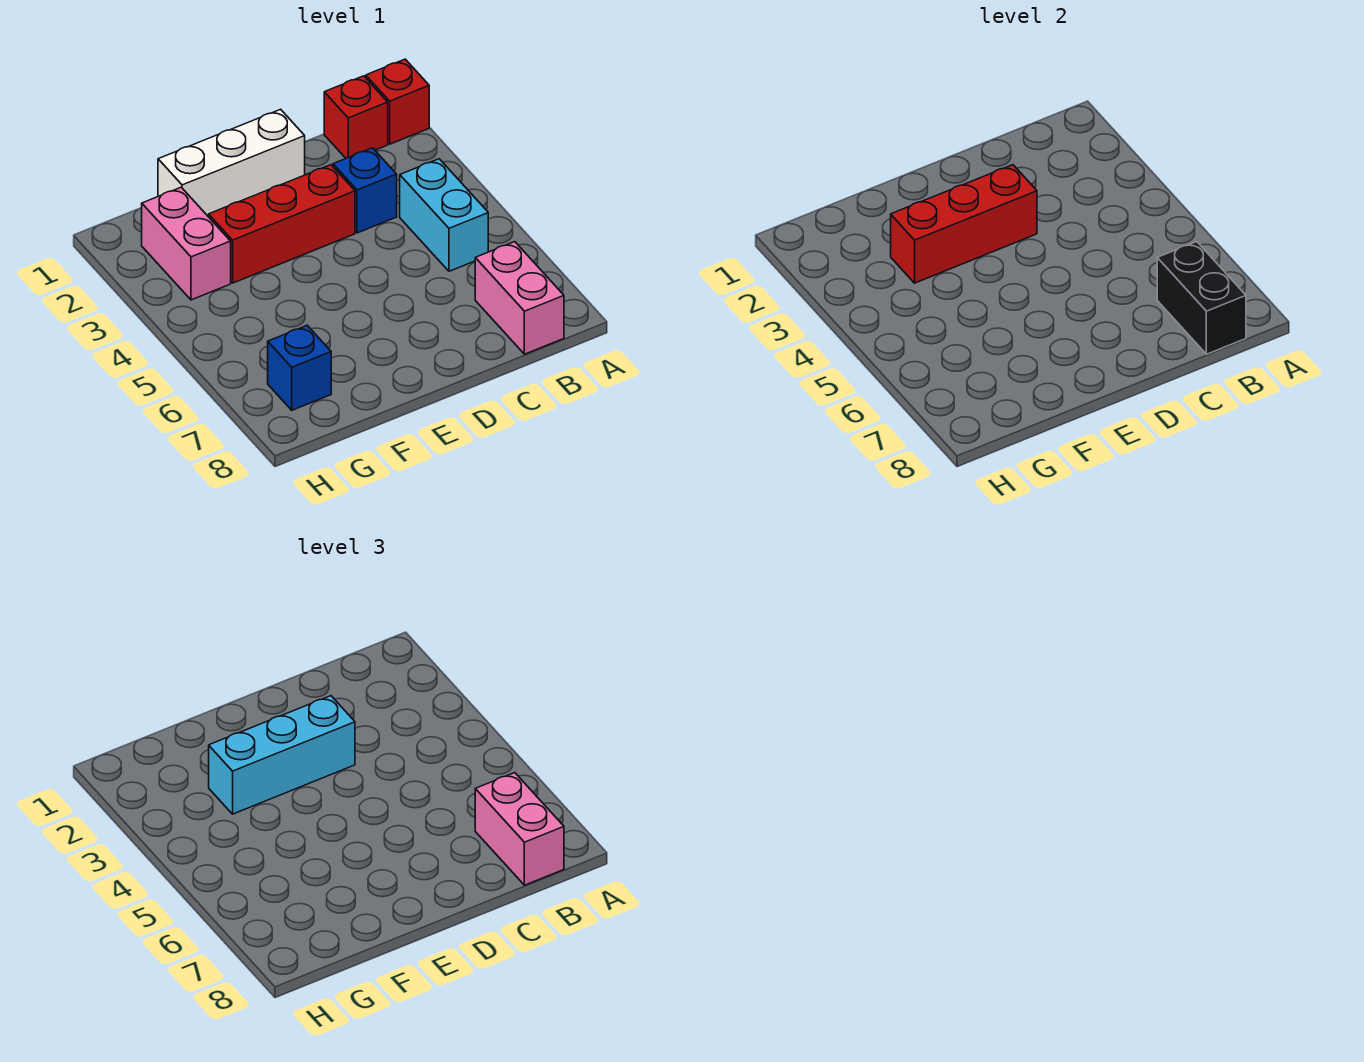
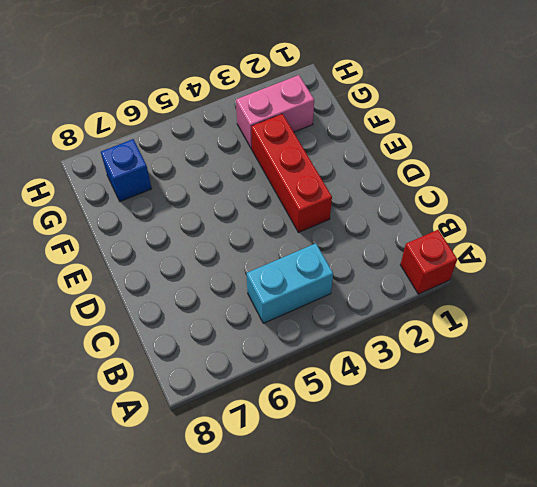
none -> red 1x1 brick [324,76,388,158]
none -> pink 1x2 brick [475,242,564,354]
none -> blue 1x1 brick [333,148,397,233]

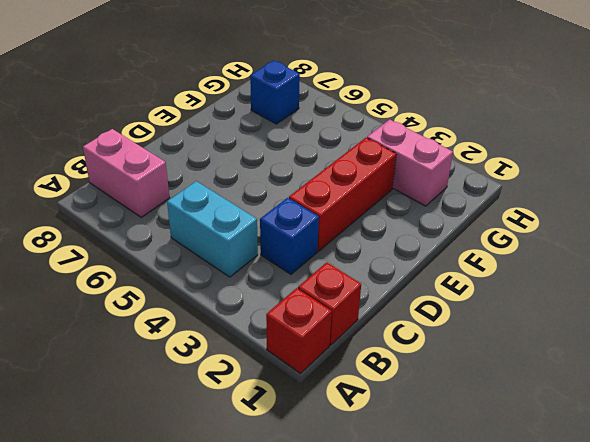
none -> white 1x3 brick [158,109,305,217]
none -> black 1x2 brick [1157,242,1246,354]
none -> red 1x3 brick [891,165,1037,283]

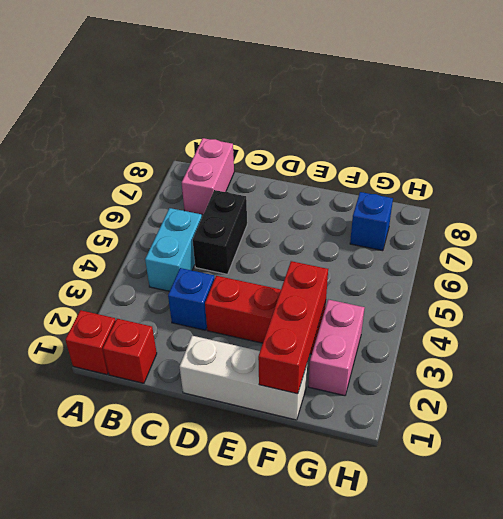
black 1x2 brick [193,190,247,274] -> black 1x2 brick moved to [1157,242,1246,354]
red 1x3 brick [258,261,328,394] -> red 1x3 brick turned to [891,165,1037,283]
none -> pink 1x2 brick [475,773,564,885]
none -> cyan 1x3 brick [209,696,355,814]

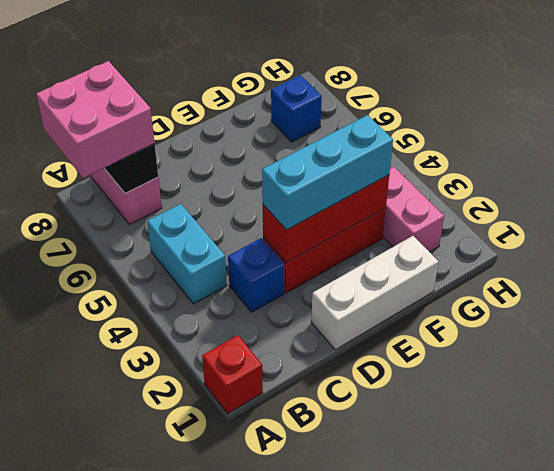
pink 2x2 brick [36,61,154,178] -> pink 1x2 brick [475,773,564,885]
none -> red 1x1 brick [324,76,388,158]

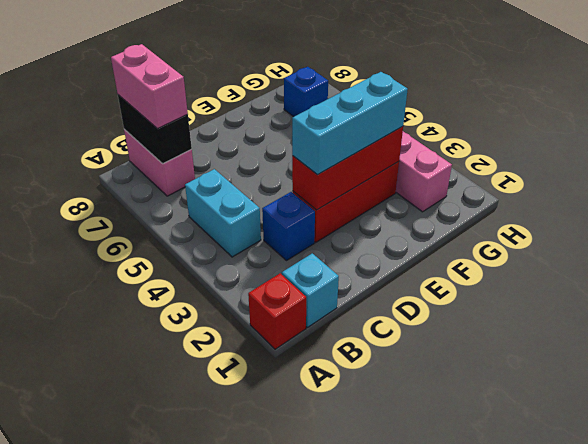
cyan 1x1 brick [282,253,339,328] -> red 1x1 brick [324,76,388,158]
none -> white 1x3 brick [158,109,305,217]

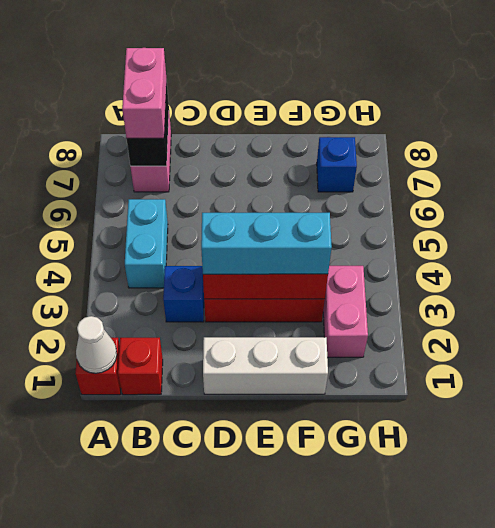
white 1x1 cone [76,316,117,373] -> none

